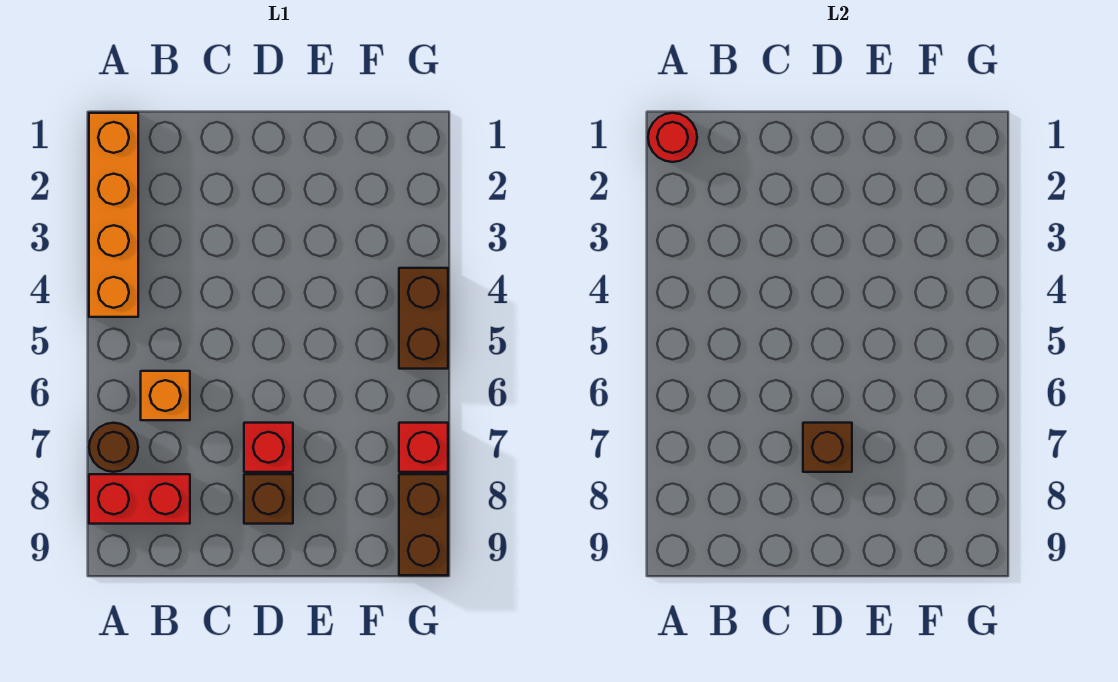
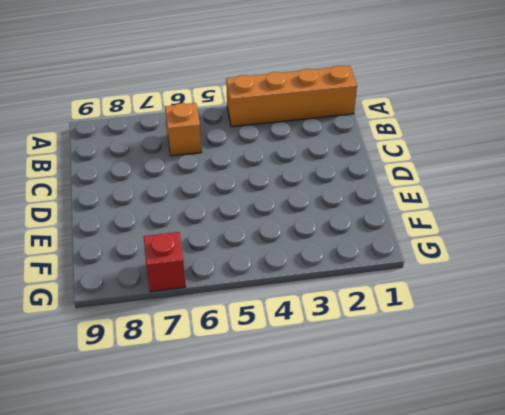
none -> brown 1x1 round brick [89,423,138,472]
none -> red 1x2 brick [89,474,190,524]

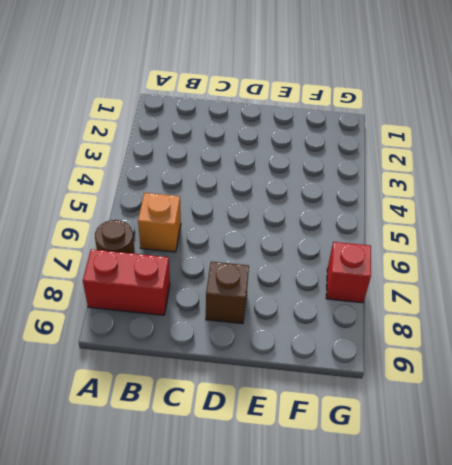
none -> orange 1x4 brick [89,113,138,317]
none -> red 1x1 brick [244,423,293,472]

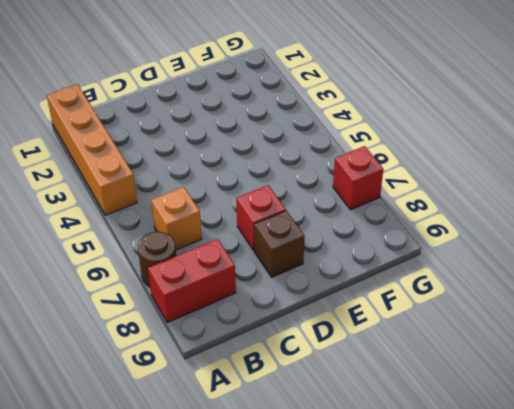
none -> brown 1x2 brick [399,268,448,369]
none -> brown 1x2 brick [399,474,448,575]

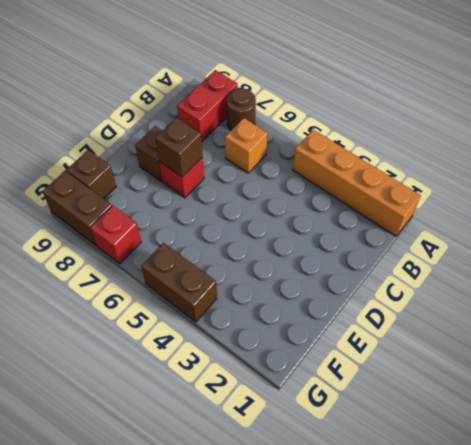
brown 1x1 brick [67,150,116,199] -> none
none -> red 1x1 round brick [648,113,697,162]

